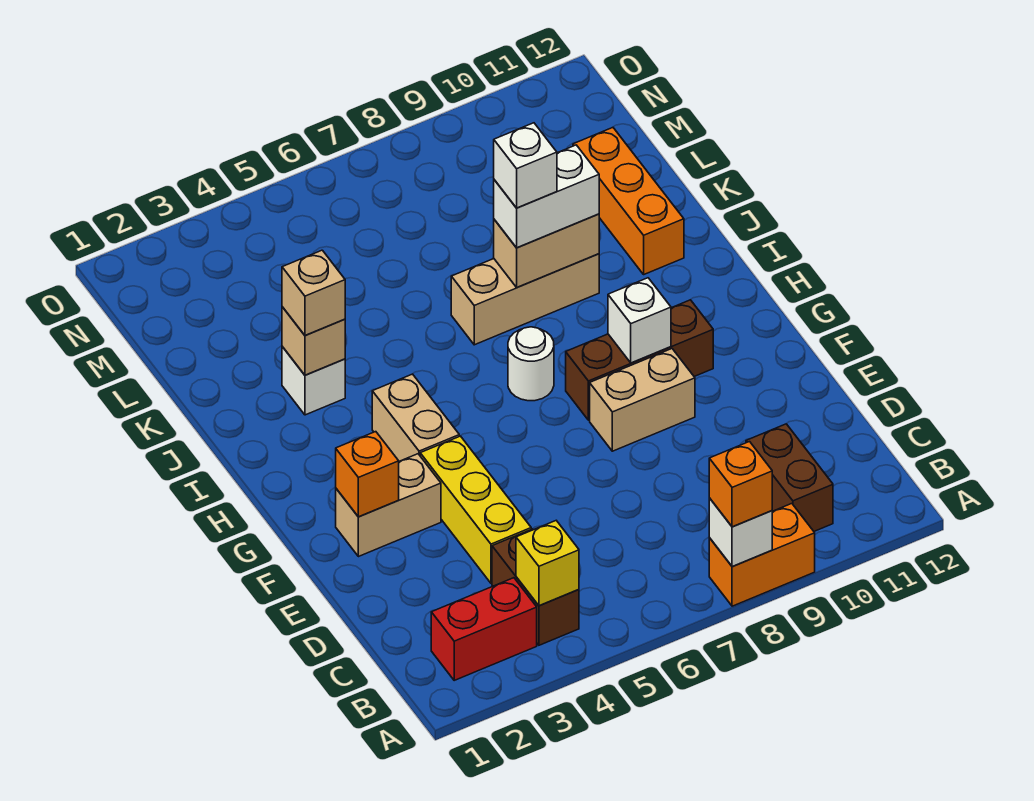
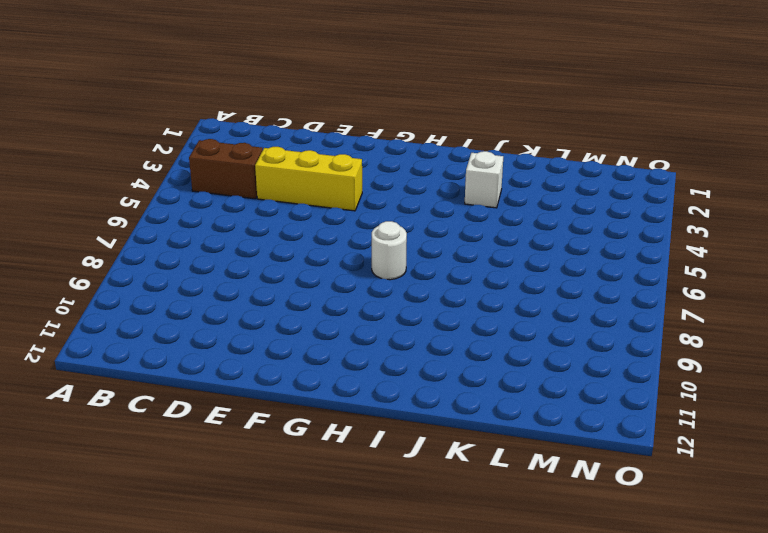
none -> orange 1x2 brick [709,504,815,606]
none -> red 1x2 brick [431,578,537,680]
none -> brown 1x2 brick [746,424,833,531]

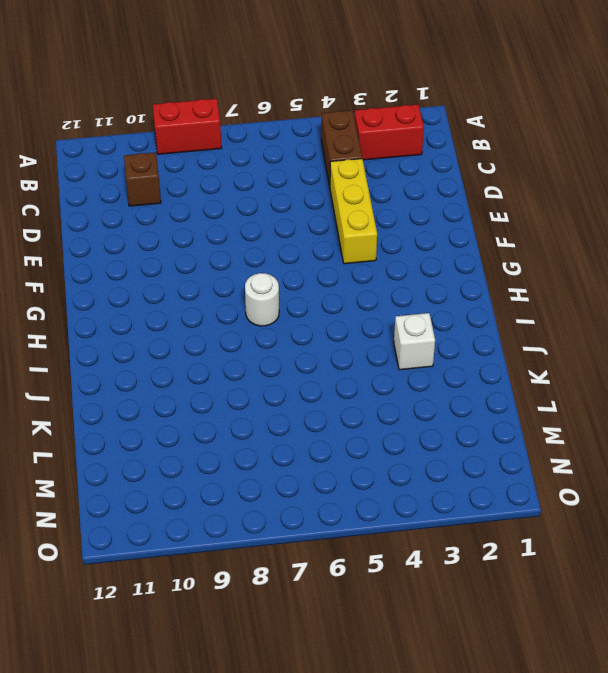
red 1x2 brick [153,99,222,154] -> orange 1x2 brick [709,504,815,606]
brown 1x1 brick [124,152,161,206] -> brown 1x2 brick [746,424,833,531]
none -> tan 1x2 brick [336,454,441,557]
none -> tan 1x2 brick [590,349,695,451]
none -> tan 1x2 brick [372,374,459,461]

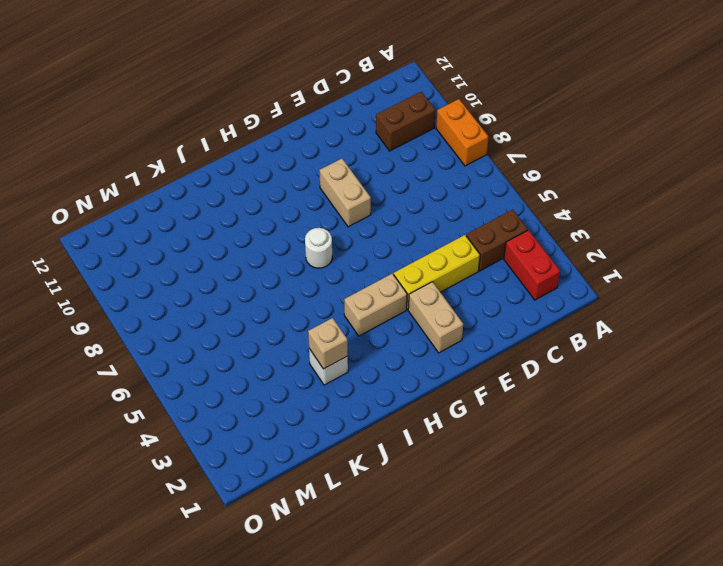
none -> brown 1x3 brick [566,300,713,420]
none -> tan 1x3 brick [451,254,599,345]
none -> orange 1x3 brick [573,127,684,274]

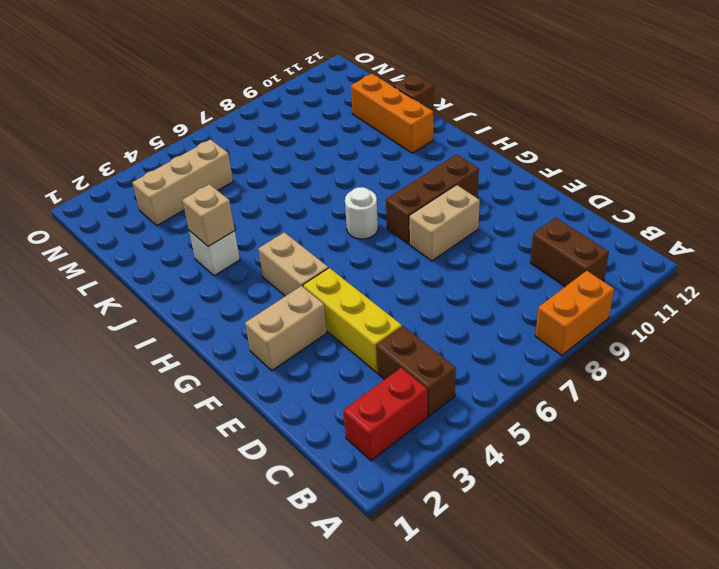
brown 1x1 brick [393,74,434,114] -> none
tan 1x3 brick [132,139,233,226] -> tan 1x3 brick moved to [451,254,599,345]
none -> white 1x1 brick [709,498,772,567]
none -> yellow 1x1 brick [516,521,579,606]
none -> orange 1x1 brick [336,432,399,517]

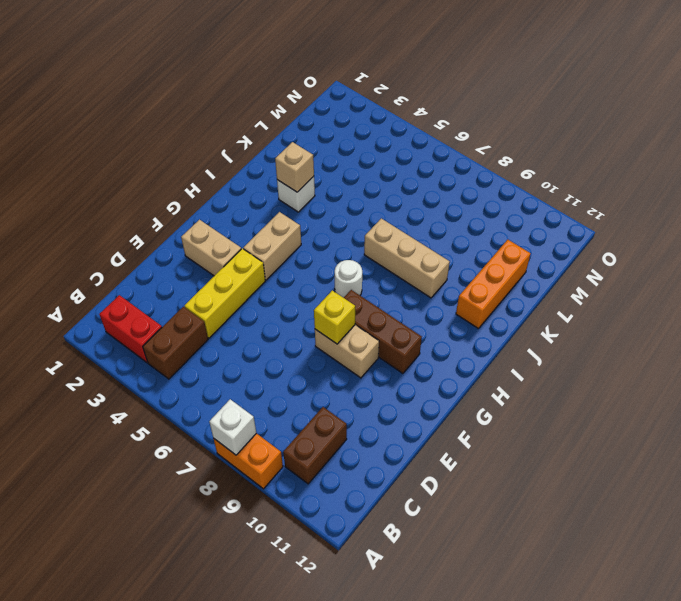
yellow 1x1 brick [314,290,355,344] -> yellow 1x1 brick moved to [516,521,579,606]
none -> orange 1x1 brick [336,432,399,517]
none -> white 1x1 brick [608,278,671,363]
none -> tan 1x2 brick [494,214,599,287]

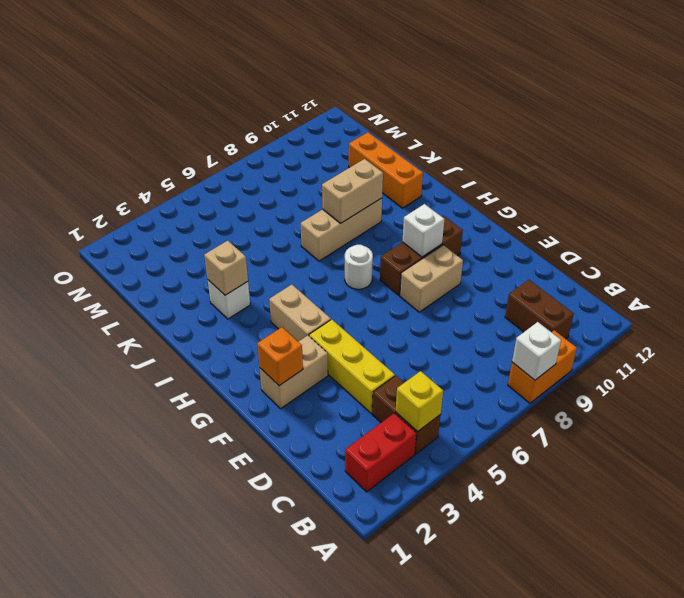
none -> orange 1x1 brick [709,442,772,527]
none -> tan 1x1 brick [282,250,345,336]
none -> white 1x2 brick [494,145,599,248]

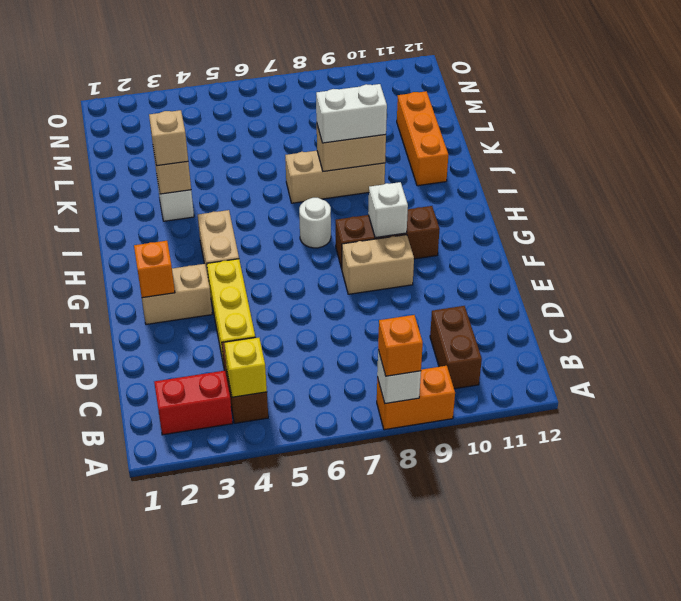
none -> white 1x1 brick [494,123,557,208]

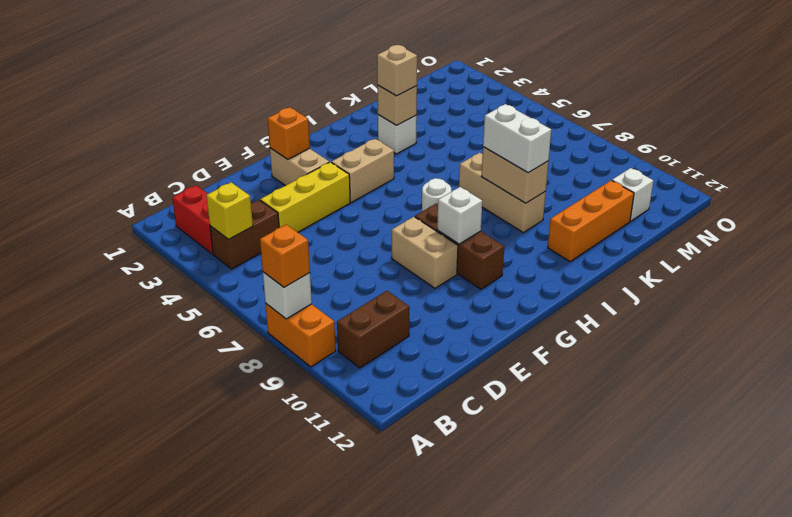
white 1x1 brick [612,168,653,221] -> white 1x1 brick moved to [494,123,557,208]

